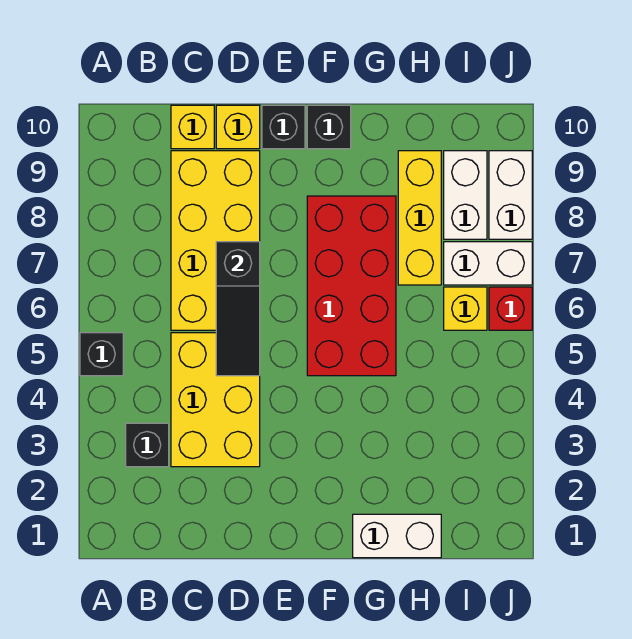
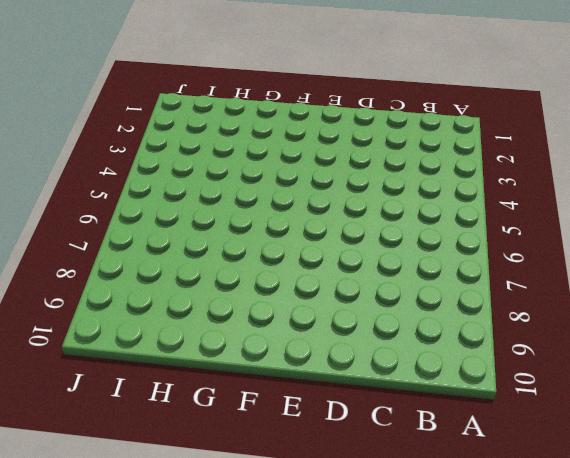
none -> black 1x1 brick [80,333,123,376]
none -> black 1x1 brick [126,423,169,467]
none -> yellow 2x3 brick [171,333,260,467]

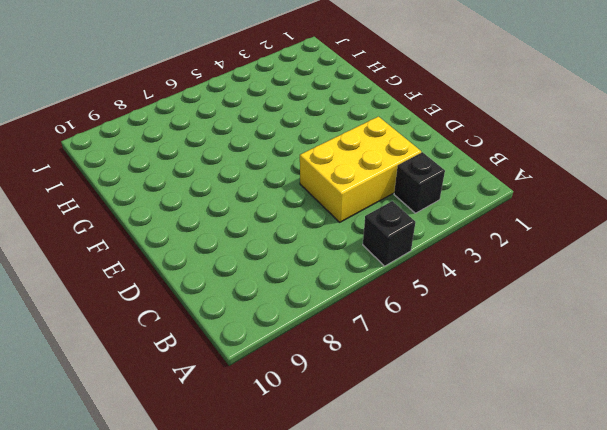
none -> yellow 2x4 brick [171,151,260,330]
none -> yellow 1x1 brick [171,105,214,149]
none -> yellow 1x1 brick [216,105,260,149]

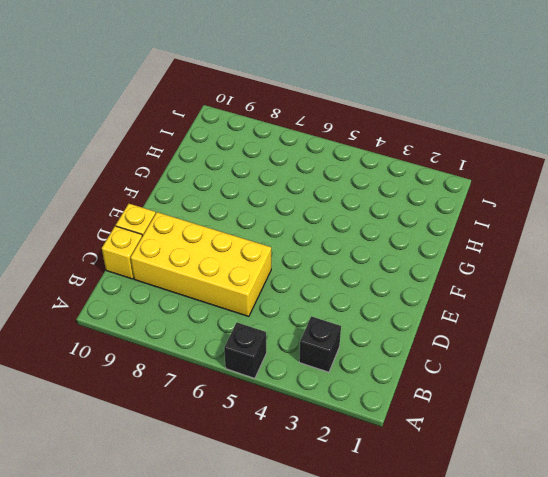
none -> yellow 2x3 brick [171,333,260,467]
none -> black 1x1 brick [262,105,305,149]
none -> red 2x4 brick [307,196,396,376]

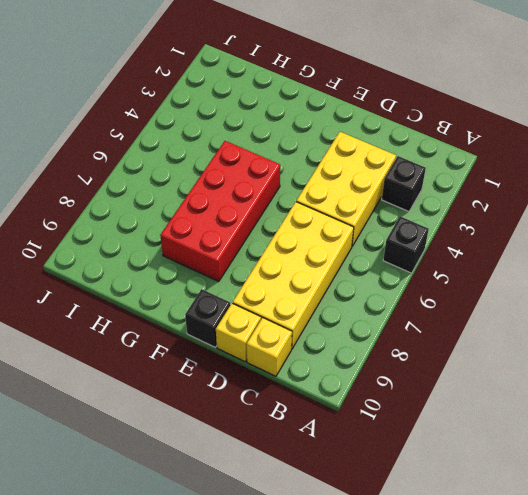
none -> black 1x1 brick [307,105,351,149]
none -> white 1x2 brick [353,514,441,558]
none -> yellow 1x3 brick [398,151,441,285]

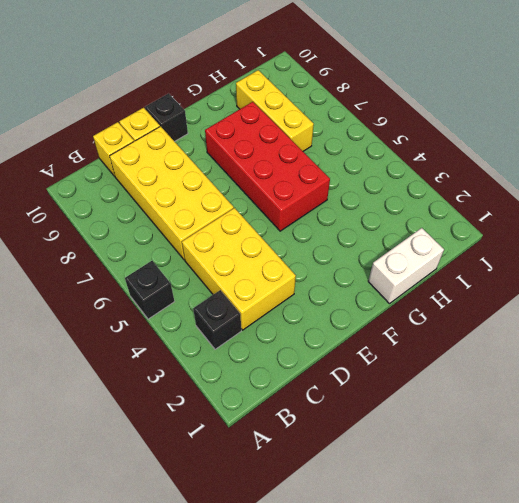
none -> black 1x1 brick [307,105,351,149]
none -> yellow 1x1 brick [444,287,487,330]
none -> white 1x2 brick [444,242,532,285]

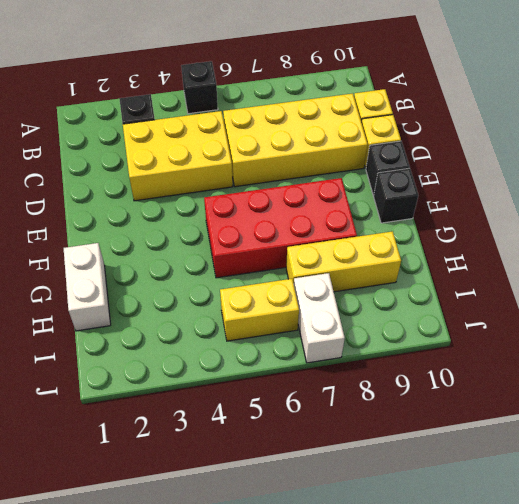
yellow 1x2 brick [220,279,299,341] -> yellow 1x1 brick [444,287,487,330]
none -> white 1x2 brick [444,151,487,239]
none -> red 1x1 brick [489,287,532,330]
none -> white 1x2 brick [489,151,532,239]

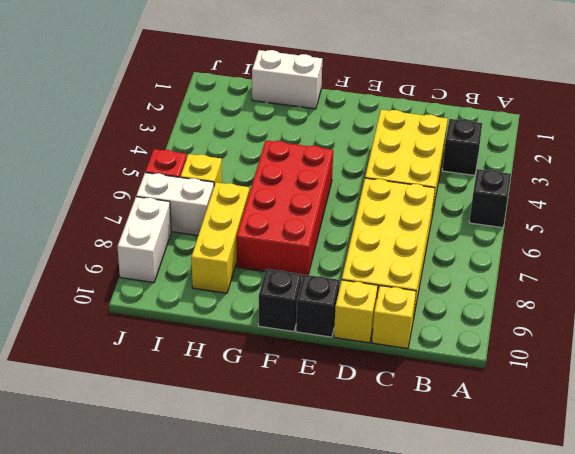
none -> white 1x2 brick [444,151,487,239]
none -> black 1x3 slope [216,242,260,376]

